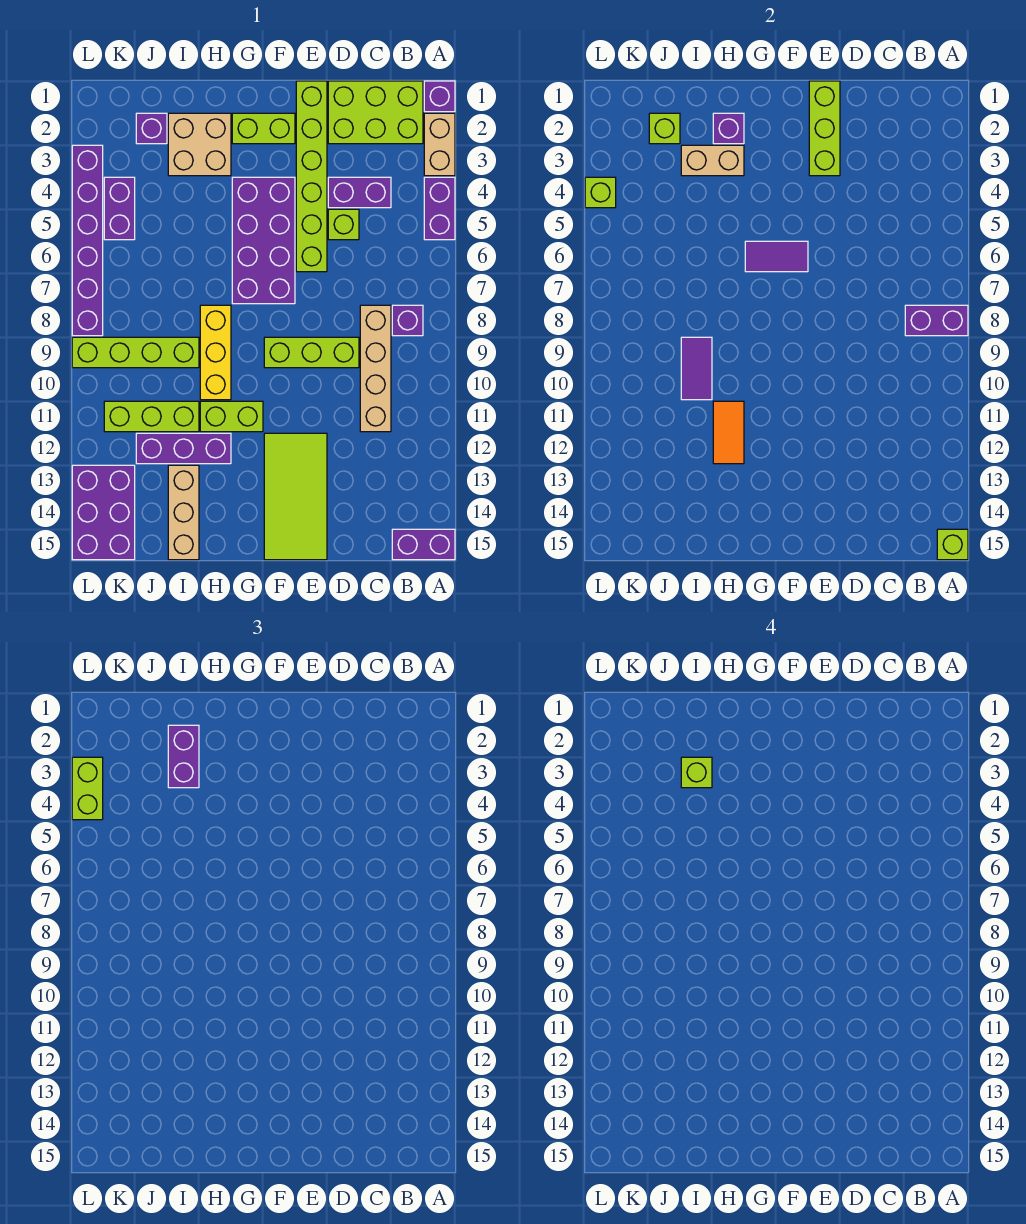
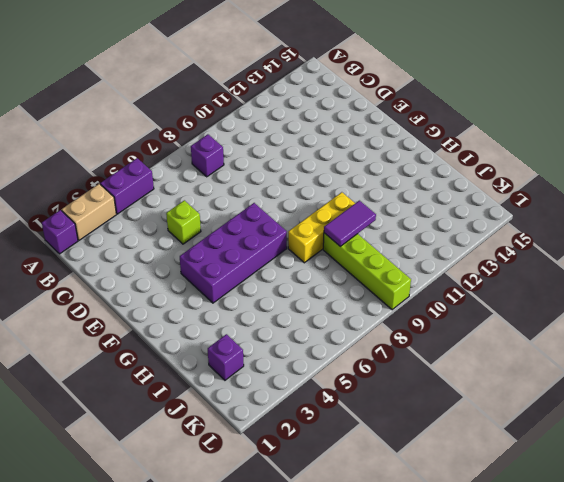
none -> purple 1x2 brick [392,529,455,560]
none -> lime 2x3 brick [328,81,423,144]
none -> purple 1x2 brick [328,177,391,208]
none -> tan 1x4 brick [360,305,391,432]

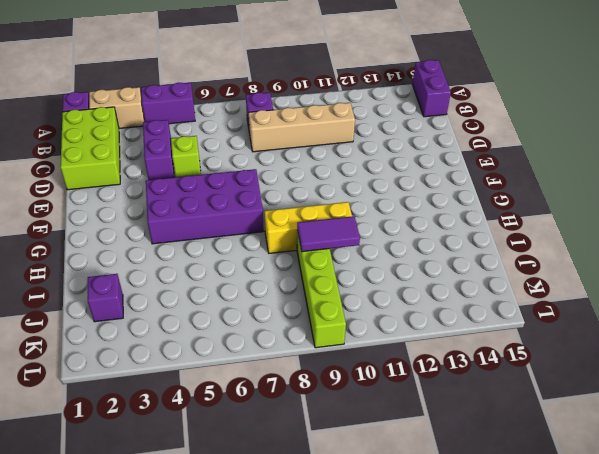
none -> lime 1x3 brick [264,337,359,368]
none -> lime 1x6 brick [296,81,327,272]
none -> lime 2x4 tile [264,433,327,560]
none -> lime 1x2 brick [232,113,295,144]

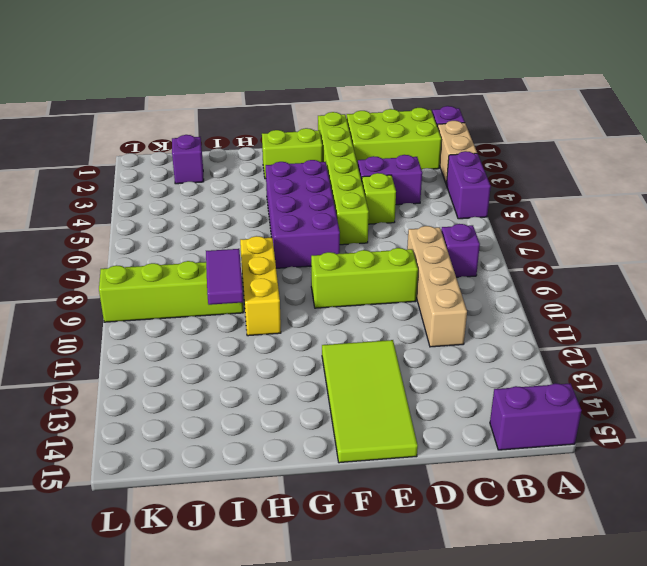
none -> lime 1x2 brick [200,401,263,432]
none -> tan 2x2 brick [168,113,231,176]
none -> purple 1x3 brick [136,433,231,464]
none -> lime 1x3 brick [104,401,199,432]

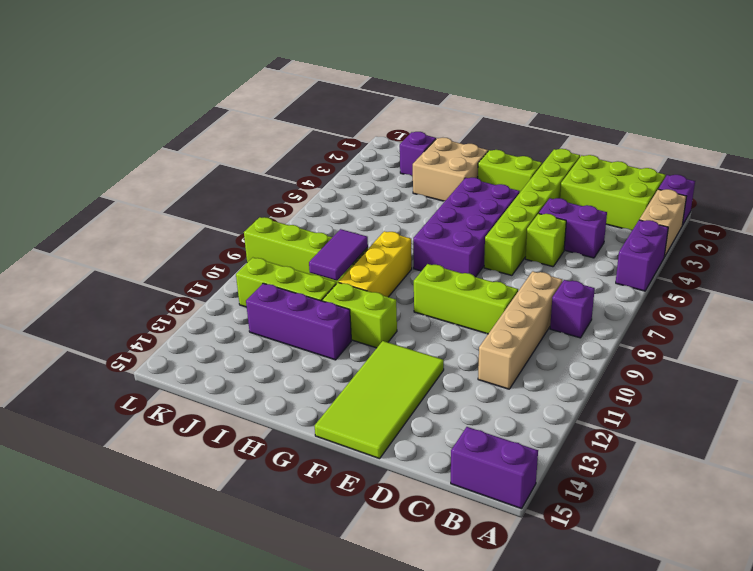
none -> tan 1x3 brick [168,465,199,560]
none -> purple 1x2 brick [104,177,135,240]
none -> purple 2x3 brick [72,465,135,560]
none -> purple 1x6 brick [72,145,103,336]

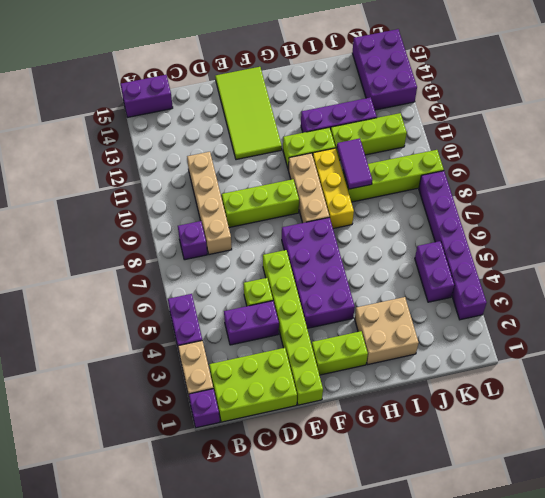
tan 1x3 brick [289,153,329,223] -> tan 1x3 brick moved to [168,465,199,560]
none -> purple 1x1 brick [136,113,167,144]
none -> purple 1x2 brick [905,305,968,336]
none -> lime 1x1 brick [937,529,968,560]
none -> lime 1x3 brick [809,81,840,176]

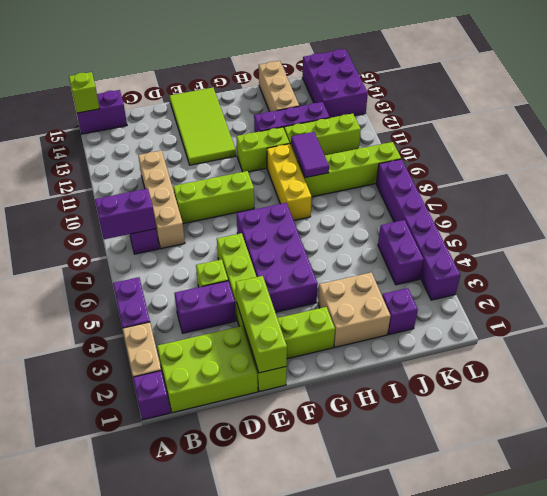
none -> purple 1x2 tile [745,241,808,272]
none -> purple 1x1 brick [713,113,744,144]
none -> tan 1x2 brick [681,145,744,176]
none -> orange 1x2 tile [713,401,744,464]

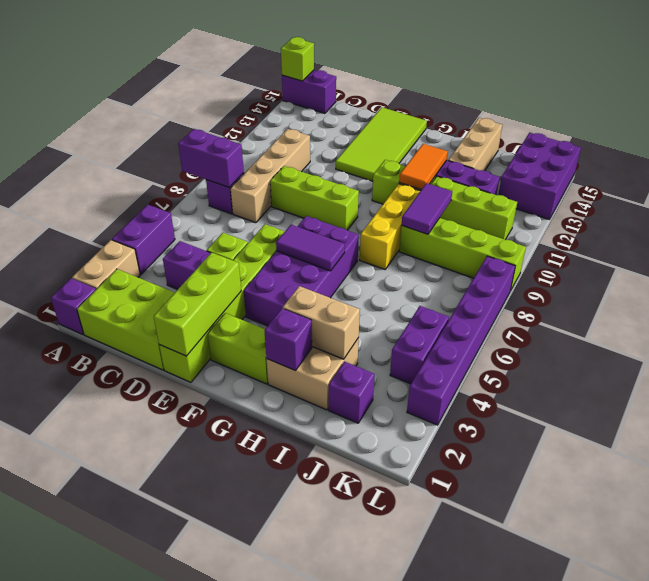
none -> lime 1x1 brick [649,113,680,144]
none -> lime 1x1 brick [585,177,616,208]
none -> purple 1x2 brick [168,725,199,788]
none -> lime 1x2 brick [72,757,103,820]

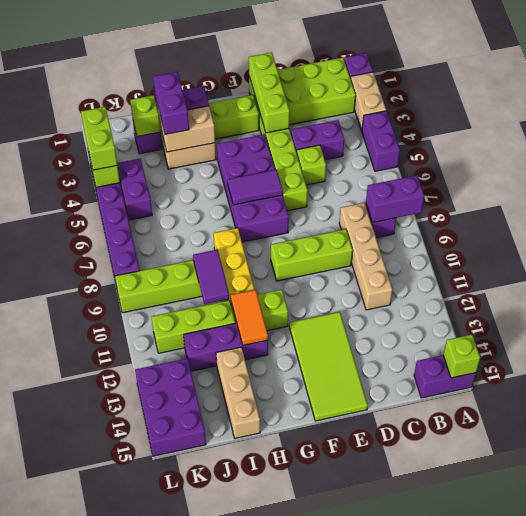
none -> lime 1x1 brick [681,757,712,788]

